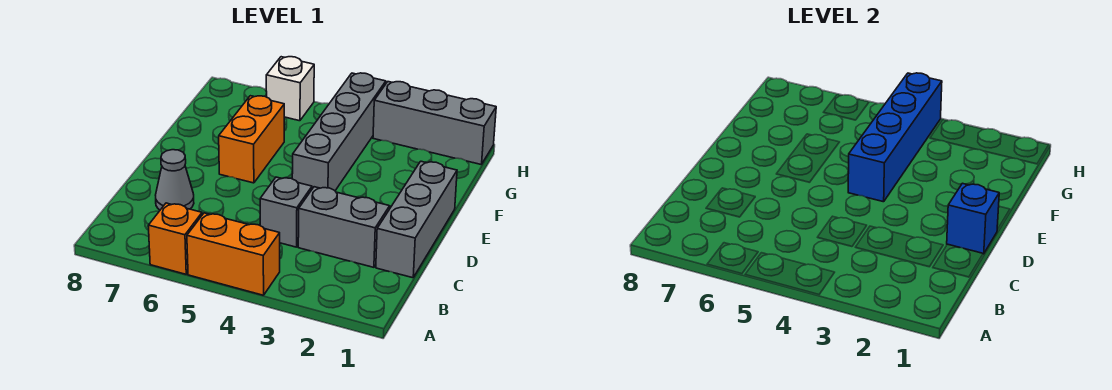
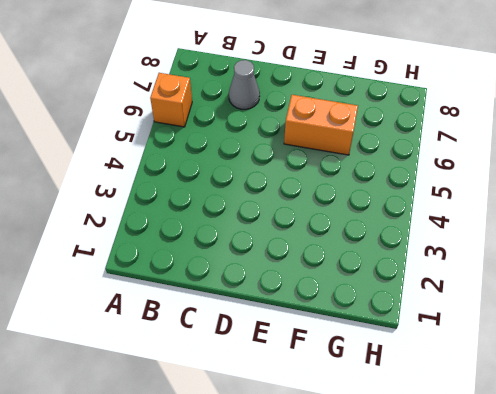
none -> orange 1x2 brick [187,213,280,295]
none -> grey 1x3 brick [376,161,457,278]
none -> grey 1x2 brick [298,187,390,267]

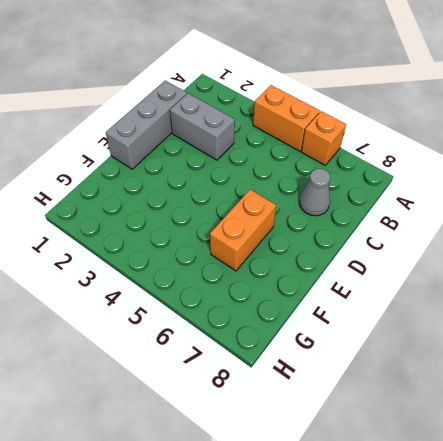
none -> grey 1x1 brick [260,177,312,247]
none -> grey 1x4 brick [292,73,386,190]
none -> grey 1x3 brick [373,82,496,165]

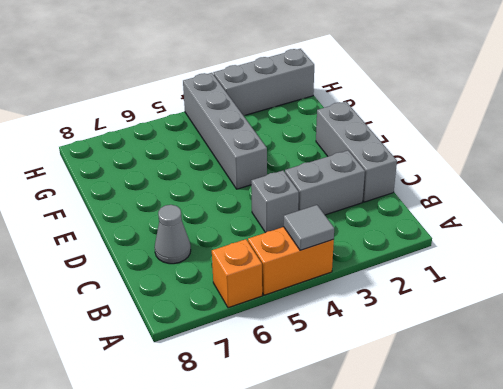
grey 1x1 tile [284,205,334,250] -> none
none -> orange 1x2 brick [219,96,284,183]
none -> white 1x1 brick [266,57,314,121]
none -> blue 1x1 brick [947,183,999,254]

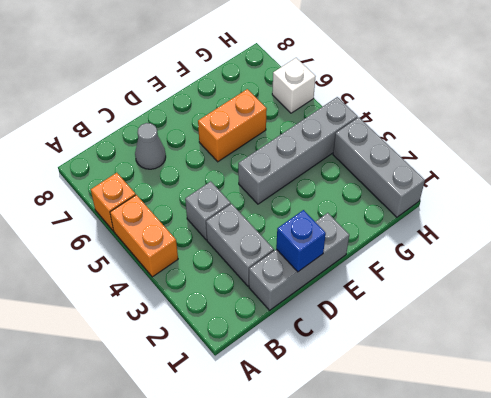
none -> blue 1x4 brick [848,73,942,202]

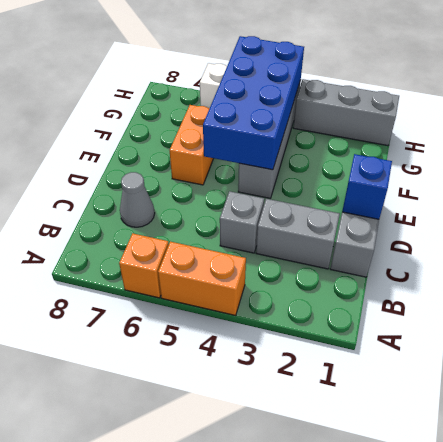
blue 2x4 brick [203,36,304,170] -> blue 1x4 brick [848,73,942,202]

